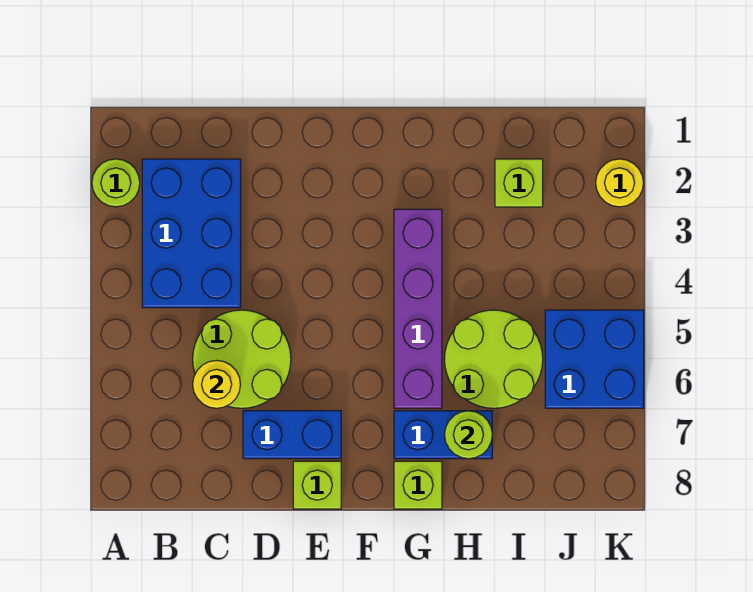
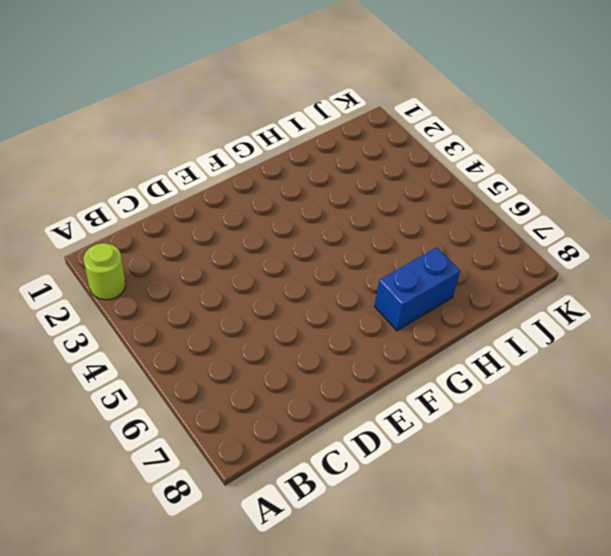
none -> blue 2x3 brick [142,159,241,308]
none -> lime 2x2 round brick [193,310,291,408]
none -> blue 1x2 brick [243,411,341,459]

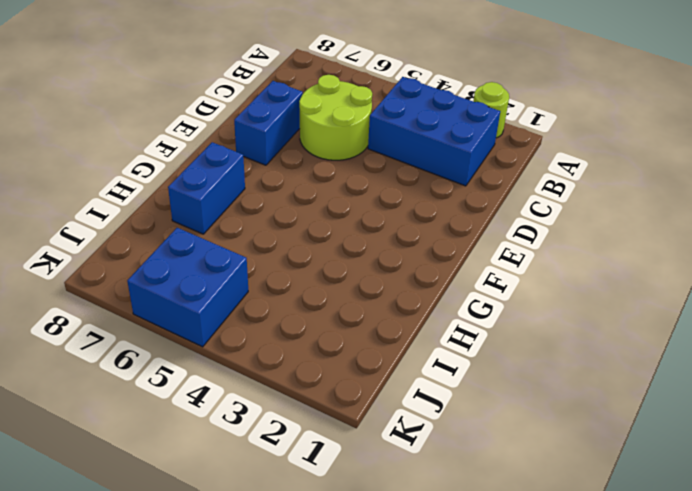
none -> lime 1x1 brick [293,461,341,509]
none -> purple 1x4 brick [394,209,442,408]
none -> lime 1x1 brick [394,461,442,509]

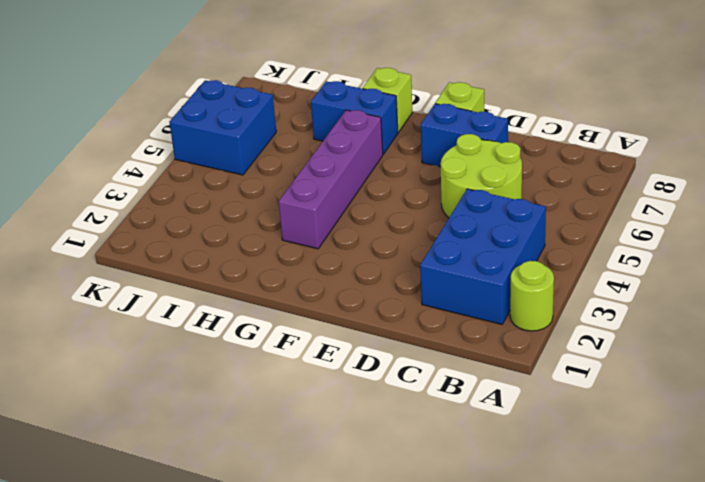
none -> lime 2x2 round brick [445,310,543,408]
none -> lime 1x1 brick [495,159,543,207]
none -> yellow 1x1 round brick [596,159,643,207]

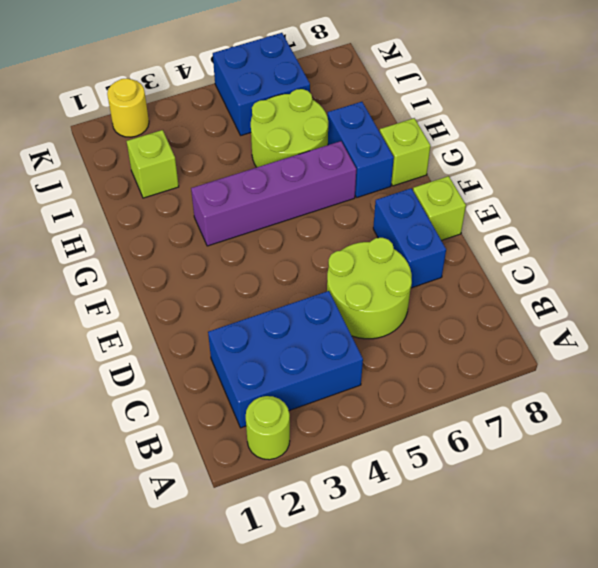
none -> yellow 1x1 round brick [193,360,241,408]
none -> lime 1x1 round brick [445,411,492,459]

